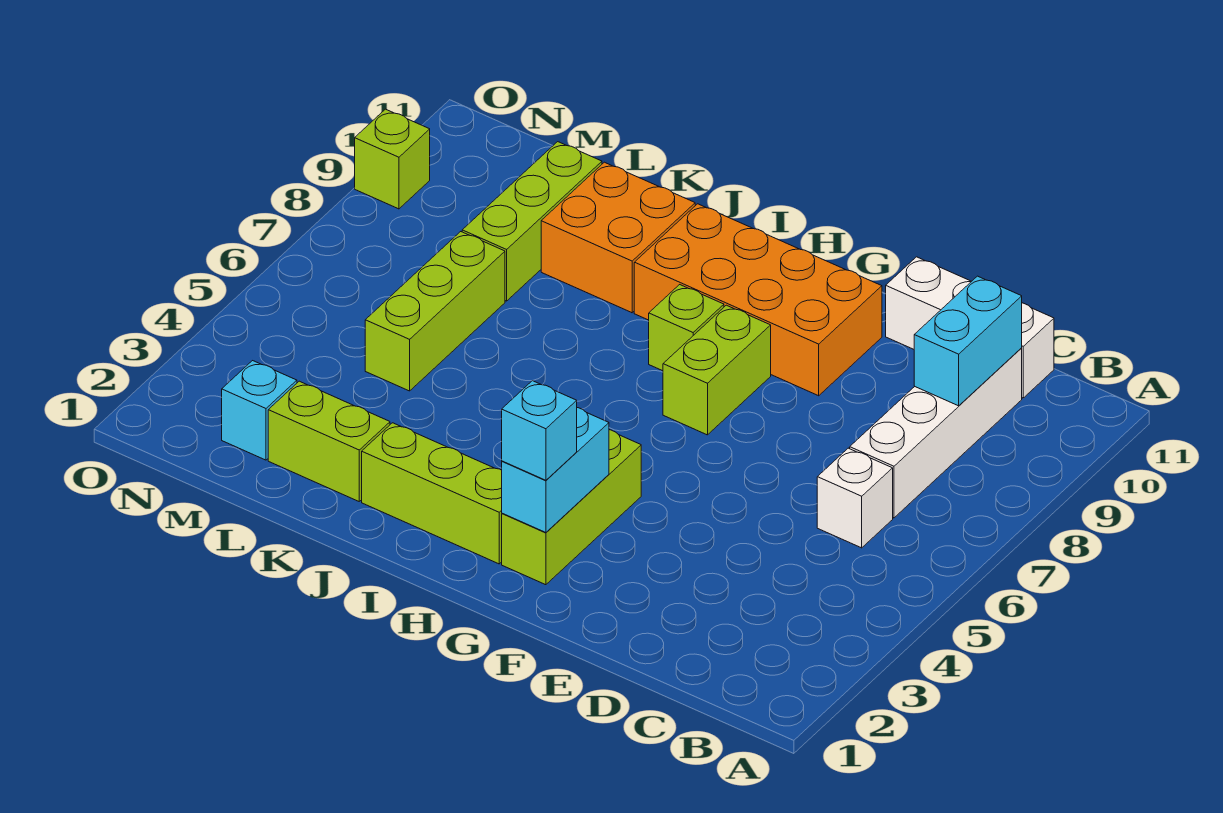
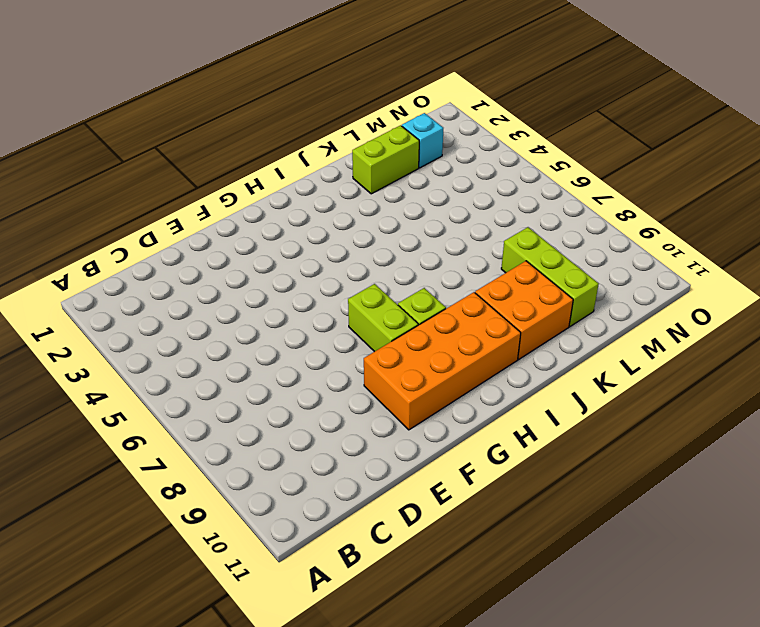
none -> white 1x1 brick [817,448,893,548]
none -> white 1x4 brick [850,348,1022,518]
none -> white 1x3 brick [886,257,1054,398]

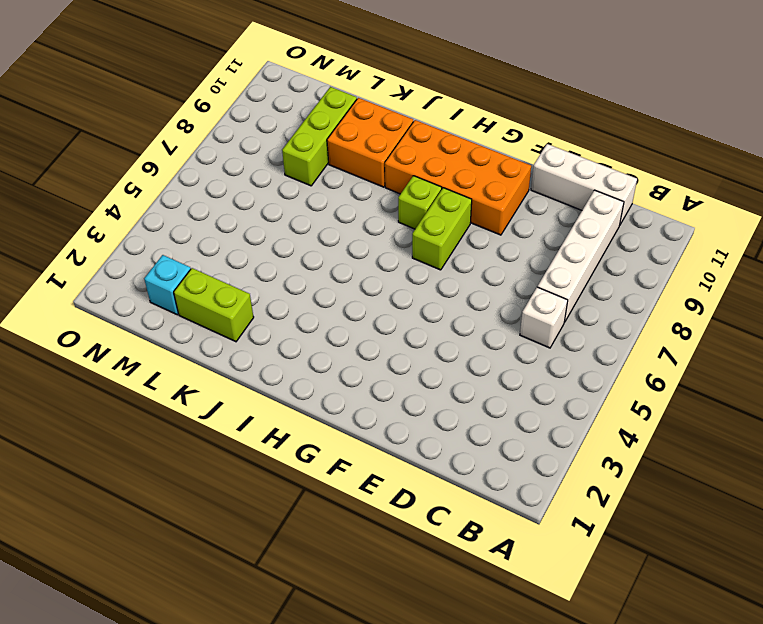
none -> lime 1x3 brick [502,430,641,585]
none -> lime 1x3 brick [362,423,502,564]
none -> lime 1x3 brick [365,232,505,391]

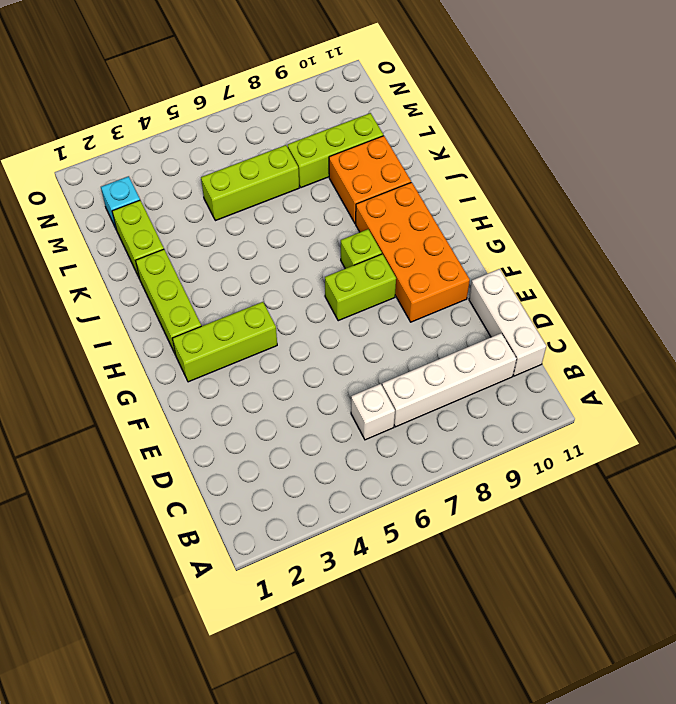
none -> lime 1x1 brick [355,109,430,209]
none -> cyan 1x2 brick [914,276,1022,406]
none -> cyan 1x2 brick [502,408,609,533]

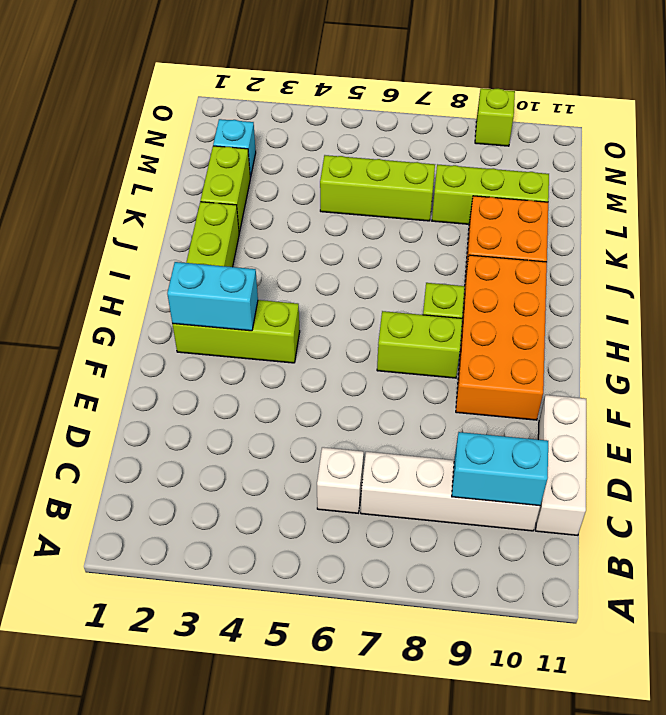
none -> cyan 1x1 brick [502,381,577,480]

